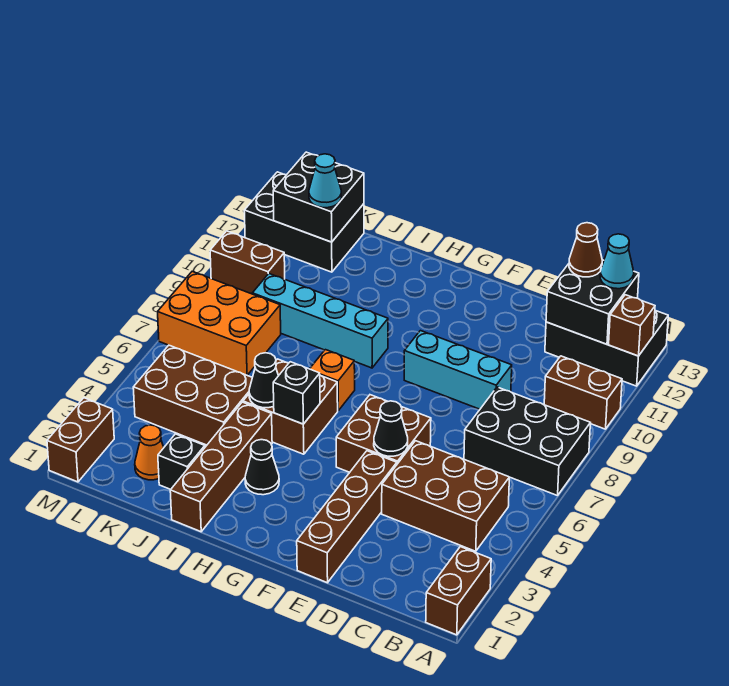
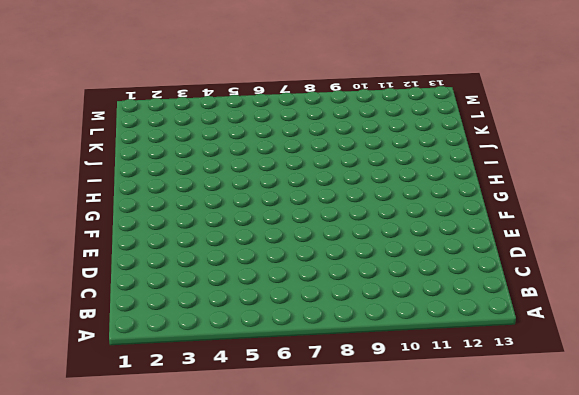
none -> brown 1x2 brick [426,547,491,635]
none -> black 2x3 brick [464,387,590,496]
none -> brown 1x2 brick [544,356,622,429]

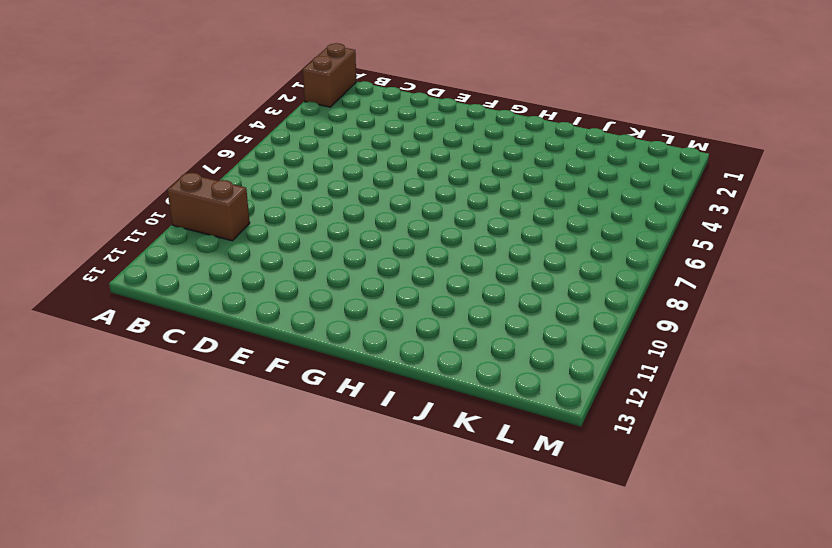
none -> black 2x3 brick [464,387,590,496]
none -> black 2x3 brick [545,311,668,386]
none -> brown 2x3 brick [382,441,509,551]

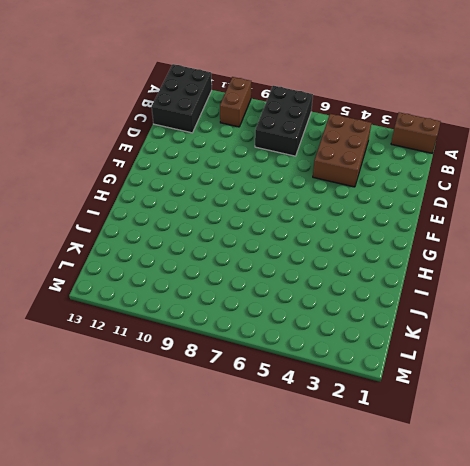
none -> cyan 1x3 brick [404,331,512,409]
none -> brown 1x4 brick [297,451,397,583]
none -> brown 2x2 brick [336,395,431,472]

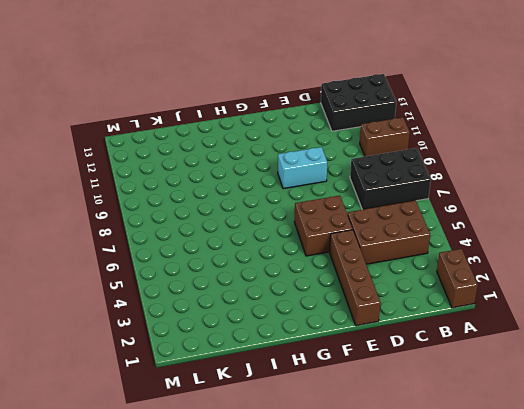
cyan 1x2 brick [278,147,327,189] -> cyan 1x3 brick [404,331,512,409]
none -> black 1x1 cone [245,440,279,495]
none -> brown 2x2 brick [243,359,338,454]
none -> orange 1x1 brick [310,350,355,410]

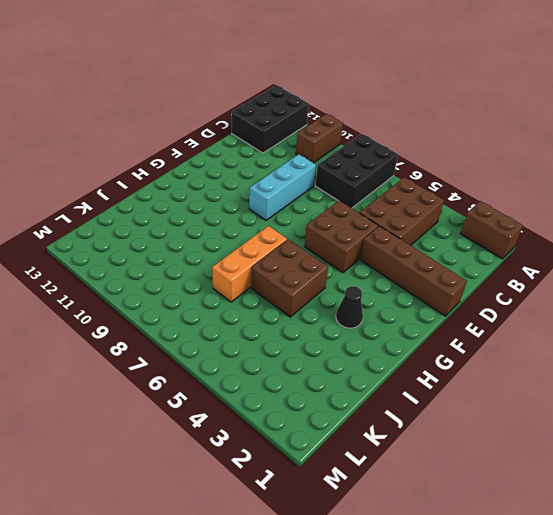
orange 1x3 brick [212,226,287,302] -> orange 1x1 brick [310,350,355,410]
none -> cyan 1x4 brick [252,274,388,368]
none -> brown 1x4 brick [170,402,272,532]
none -> black 1x1 brick [158,434,205,489]

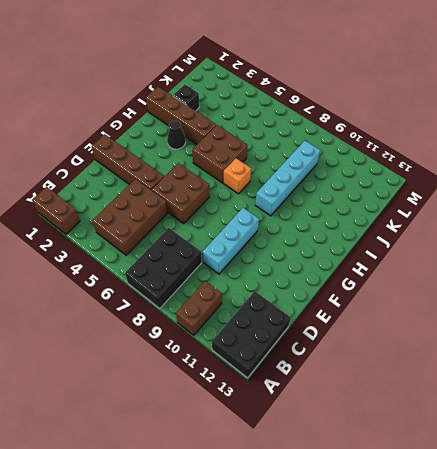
none -> brown 2x3 brick [133,345,252,445]
none -> orange 1x1 cone [135,425,164,480]
none -> orange 2x3 brick [158,271,281,375]

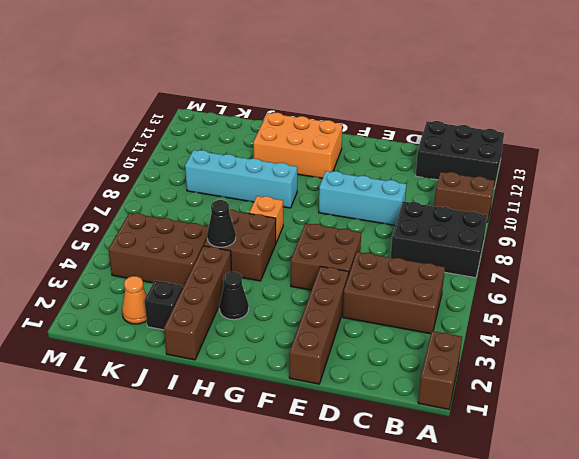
orange 2x3 brick [253,113,342,178] -> orange 2x3 brick moved to [158,271,281,375]
none -> black 2x3 brick [244,172,364,272]
none -> brown 1x2 brick [210,231,285,294]
none -> brown 1x2 brick [47,398,114,482]

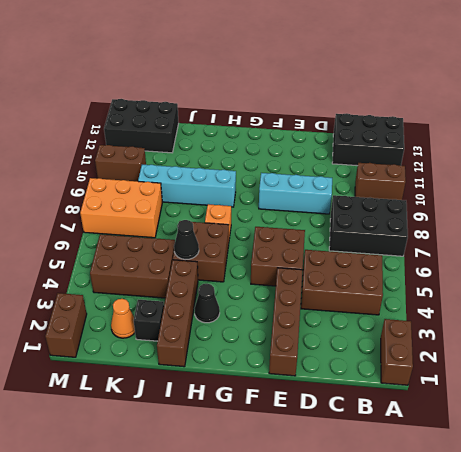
none -> brown 1x1 brick [609,295,655,356]
none -> black 2x2 brick [546,260,639,344]
none -> black 1x1 cone [374,401,408,456]

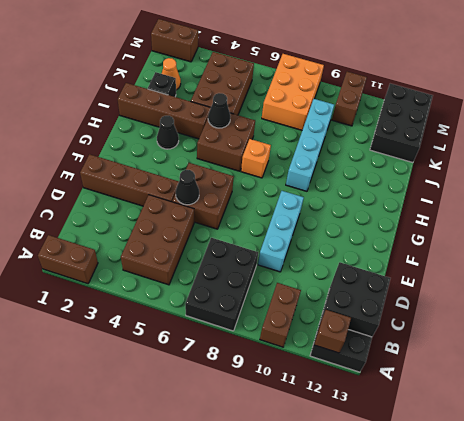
none -> black 1x1 brick [273,362,320,424]
none -> black 2x2 brick [273,152,364,242]
none -> cyan 1x1 cone [600,234,634,289]

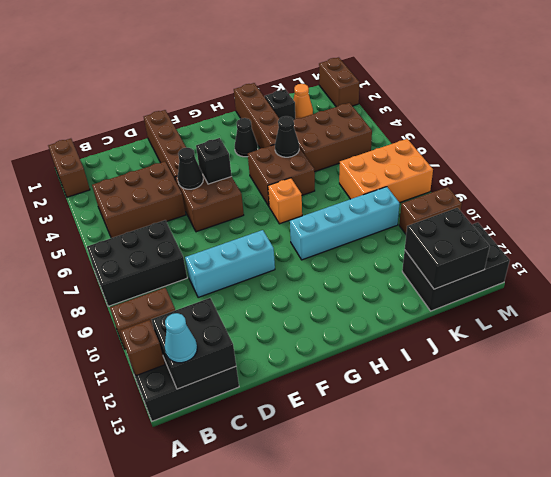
black 1x1 brick [196,138,232,184] -> black 1x1 brick moved to [273,362,320,424]
none -> brown 1x1 cone [569,223,602,277]
none -> cyan 1x1 cone [309,154,341,208]

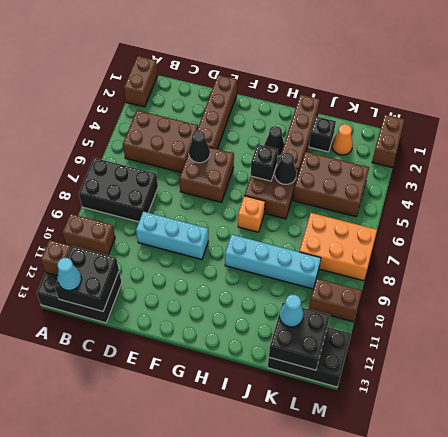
none -> brown 1x1 cone [569,223,602,277]

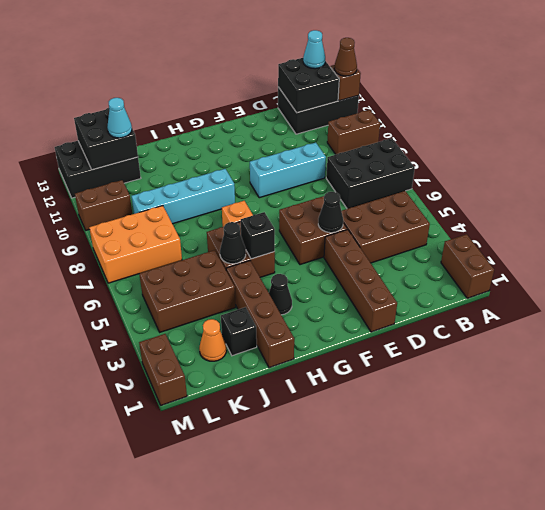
brown 1x1 cone [334,38,357,76] -> brown 1x1 cone moved to [569,223,602,277]

